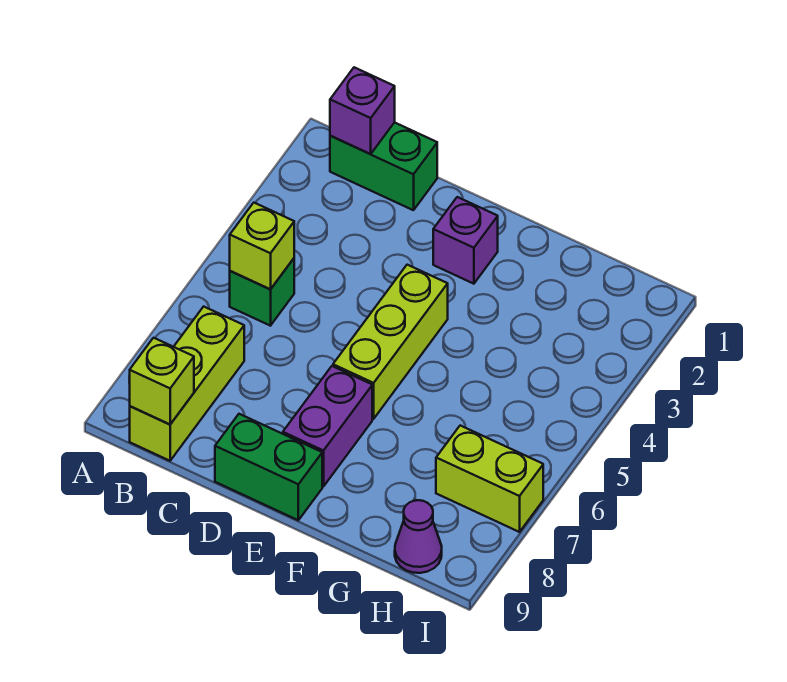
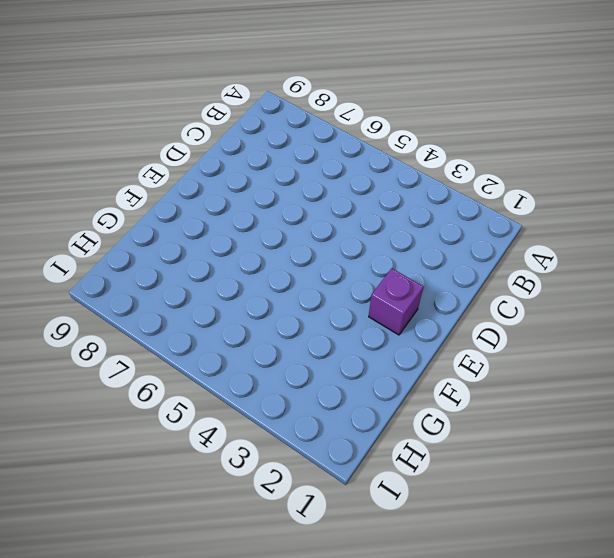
none -> green 1x2 brick [330,122,437,210]
none -> green 1x1 brick [230,259,294,326]
none -> lime 1x3 brick [130,307,244,461]

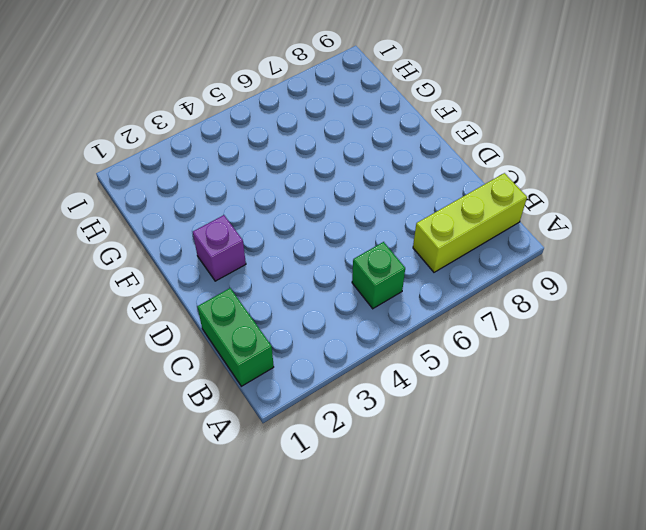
none -> green 1x2 brick [215,414,322,520]
none -> lime 1x3 brick [333,265,448,419]
none -> purple 1x2 brick [283,366,372,487]

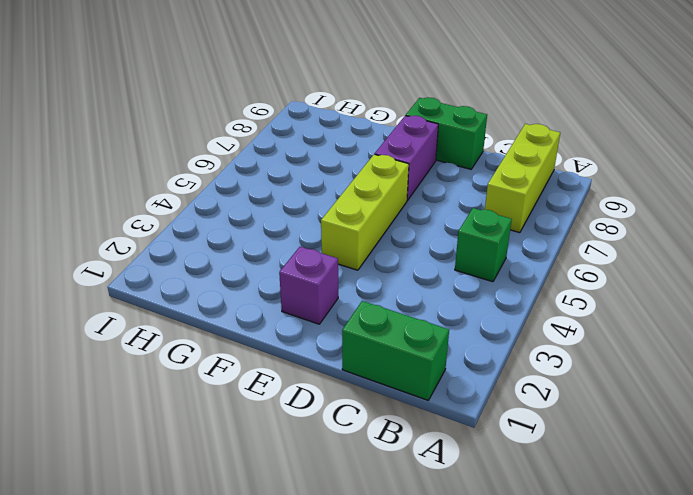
none -> lime 1x2 brick [436,426,543,532]
none -> purple 1x1 cone [395,500,442,573]
none -> purple 1x1 brick [330,67,395,154]

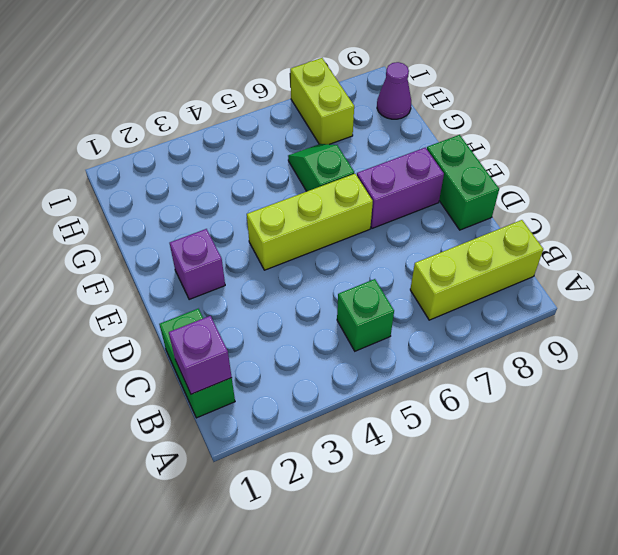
green 1x2 slope [288,144,354,191] -> none
none -> lime 1x1 brick [230,203,294,289]
none -> lime 1x1 brick [130,338,194,424]

